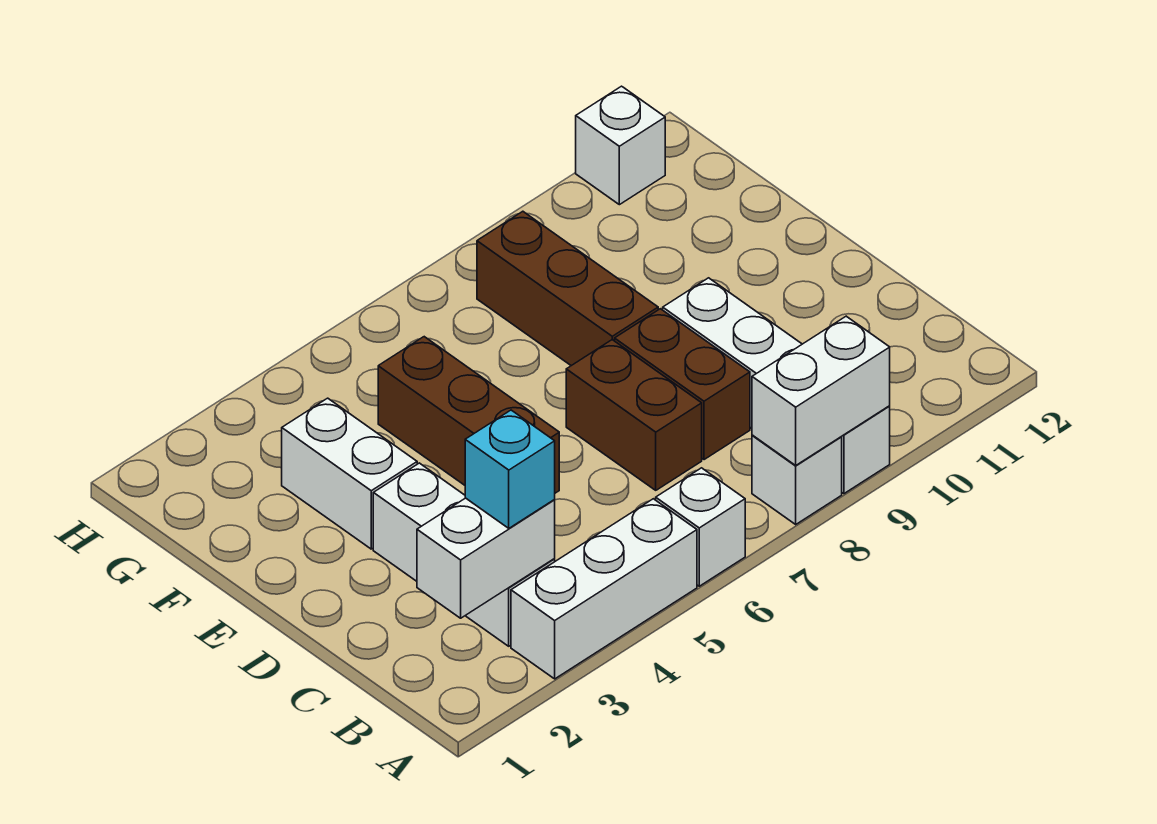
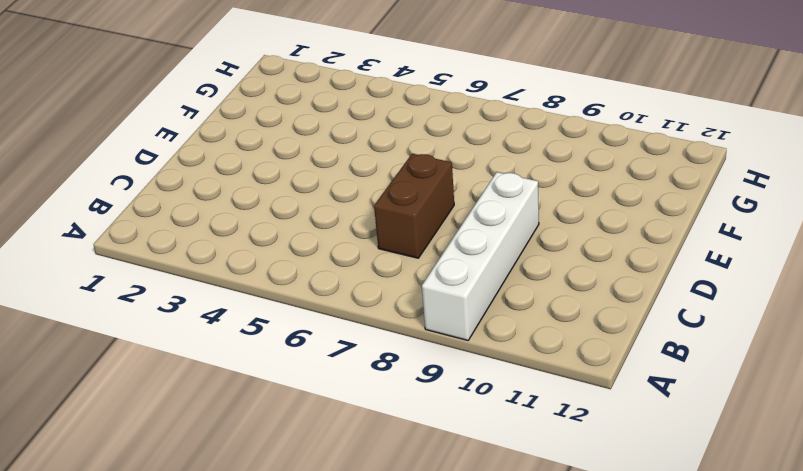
none -> white 1x3 brick [511,499,697,679]
none -> white 1x1 brick [656,468,745,586]
none -> white 1x1 brick [752,435,842,524]

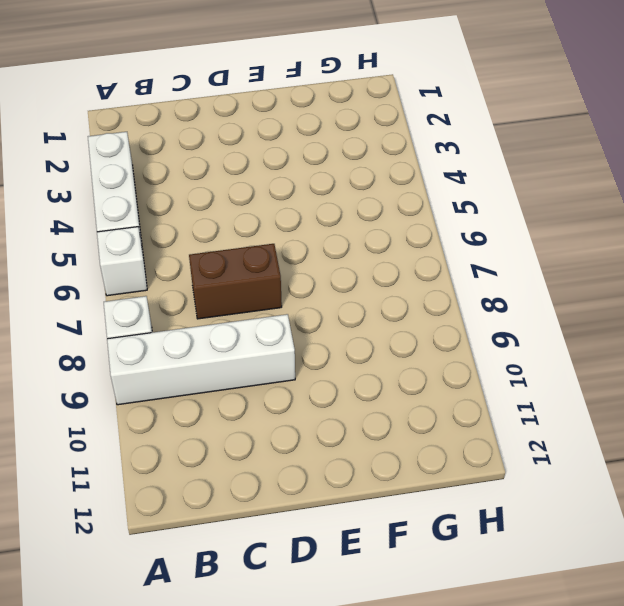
none -> white 1x3 brick [373,463,555,646]
none -> brown 1x2 brick [615,309,750,460]
none -> brown 1x3 brick [378,337,559,493]

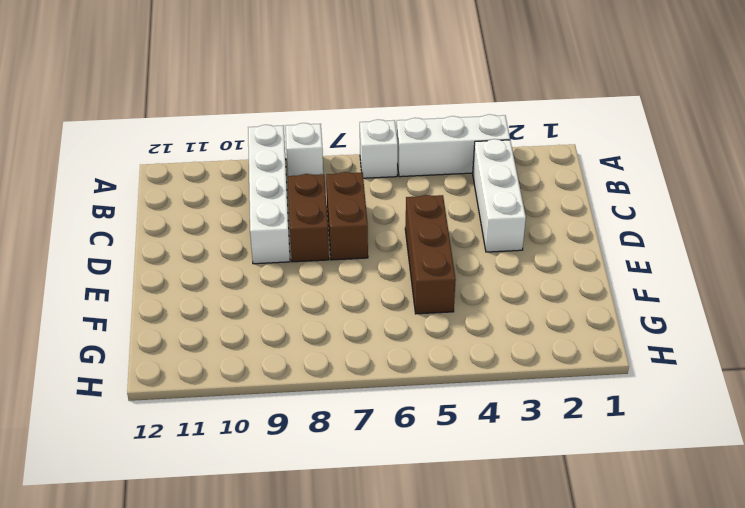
none -> white 1x2 brick [282,398,417,549]
none -> brown 1x3 brick [477,211,658,366]
none -> white 1x1 brick [576,86,665,205]

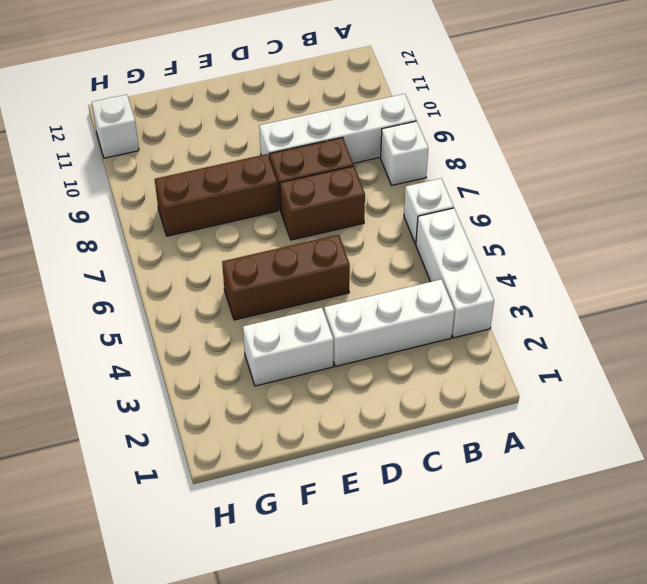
none -> white 1x2 brick [752,316,890,465]
none -> white 1x2 brick [417,498,555,618]
none -> cyan 1x1 brick [465,410,555,528]

